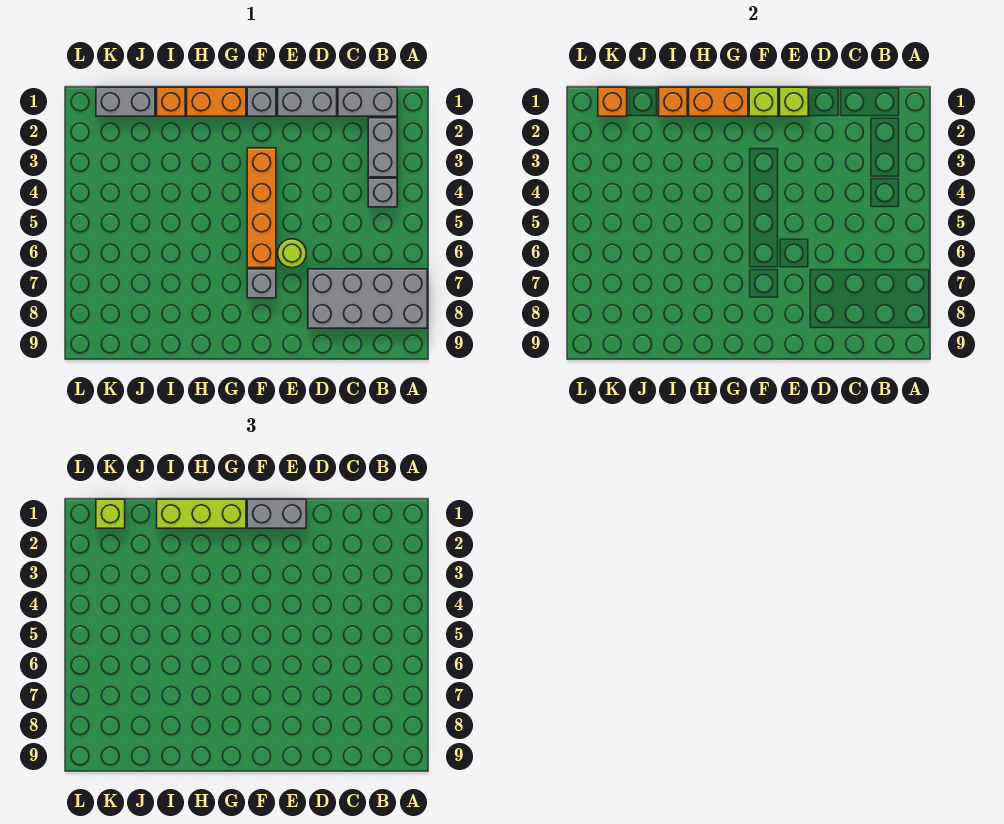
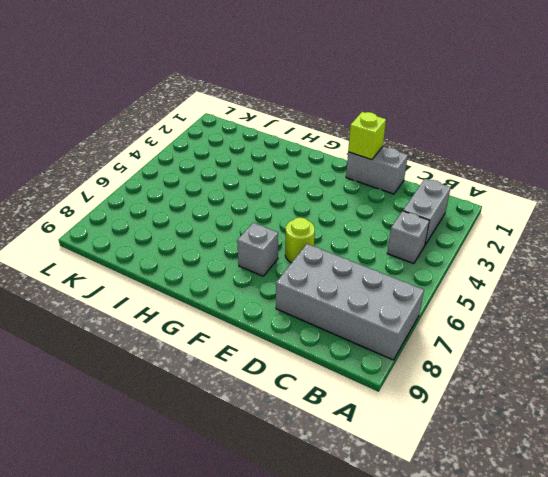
none -> grey 1x2 brick [338,87,397,116]
none -> grey 1x1 brick [247,87,276,116]
none -> orange 1x4 brick [247,148,276,268]

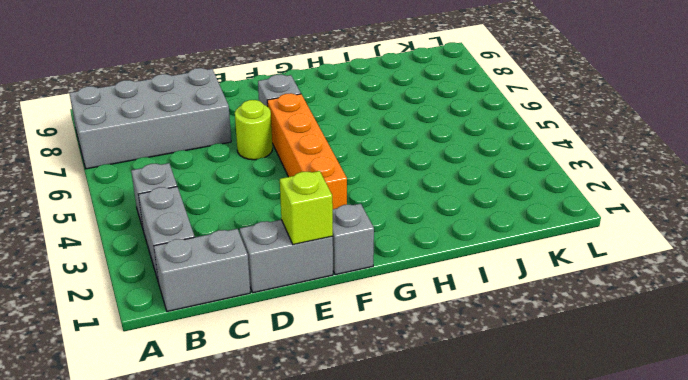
none -> orange 1x2 brick [187,87,246,116]
none -> orange 1x1 brick [157,87,185,116]
none -> grey 1x2 brick [96,87,155,116]

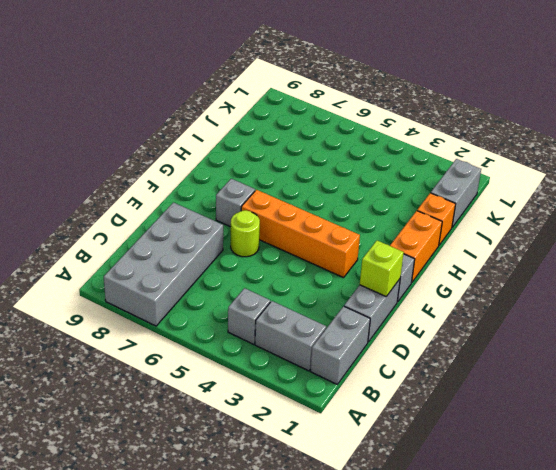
none -> lime 1x1 brick [749,87,778,116]
none -> orange 1x2 brick [689,87,748,116]
none -> orange 1x1 brick [659,87,687,116]

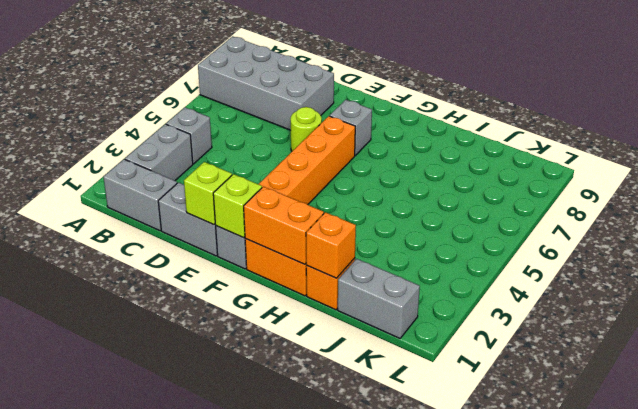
none -> orange 1x1 brick [598,87,627,116]
none -> grey 1x2 brick [247,499,306,528]
none -> lime 1x3 brick [157,499,246,528]

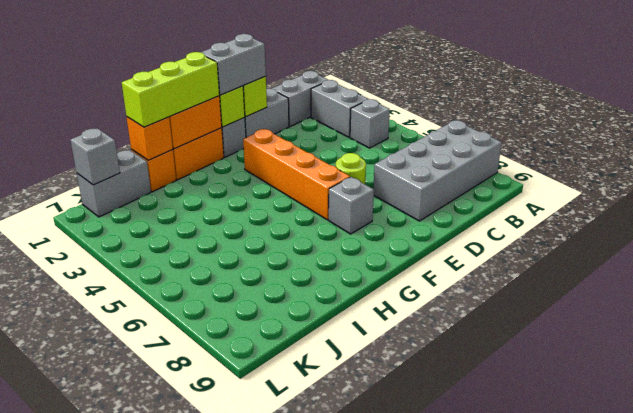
grey 1x1 brick [70,128,120,185] -> orange 1x1 brick [598,87,627,116]
none -> lime 1x1 brick [96,499,125,528]

